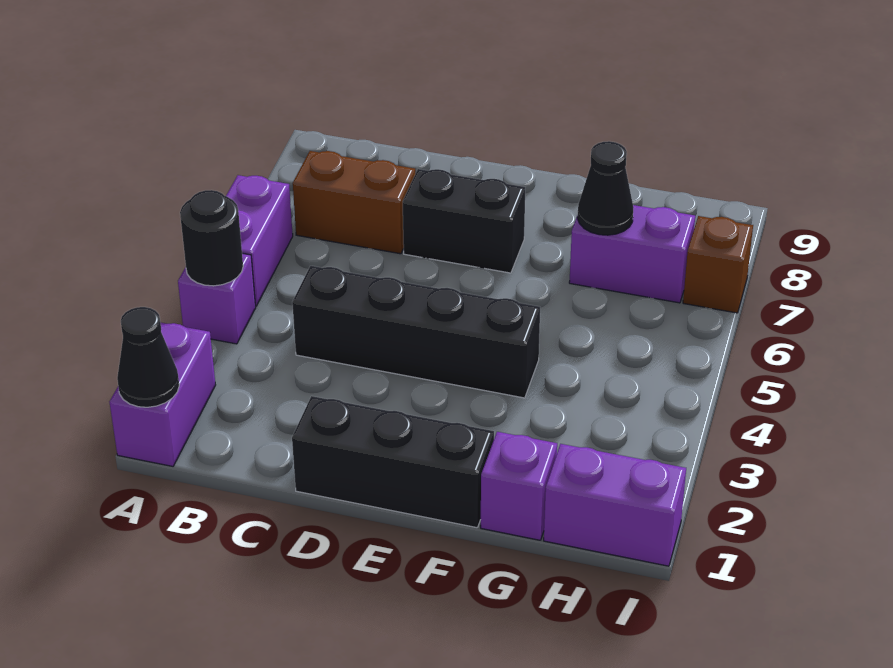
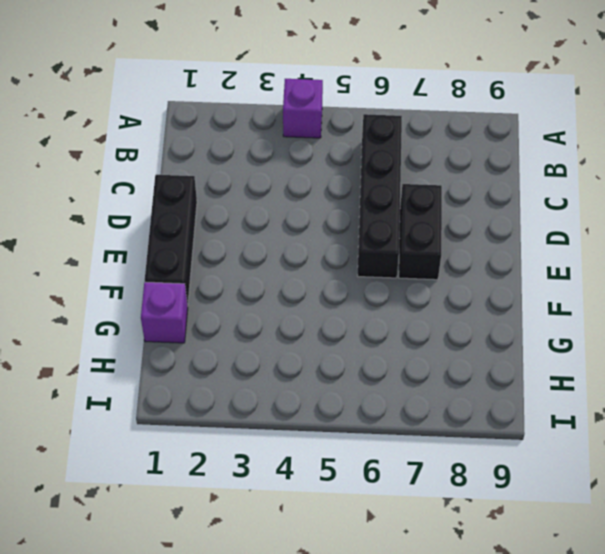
black 1x4 brick [358,114,402,278] -> black 1x4 brick moved to [292,266,540,398]
none -> purple 1x2 brick [110,322,215,466]
none -> purple 1x2 brick [226,175,293,306]
none -> brown 1x2 brick [293,151,415,254]

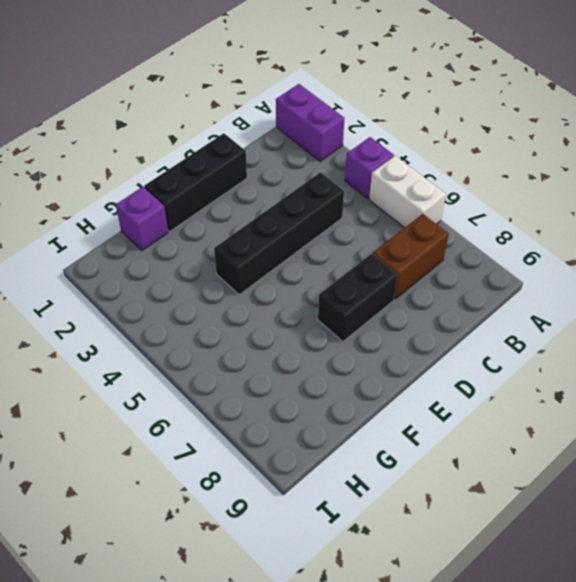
white 1x2 brick [369,156,446,228] -> purple 1x2 brick [226,175,293,306]
none -> purple 1x2 brick [569,205,695,303]
none -> purple 1x2 brick [544,444,686,566]
none -> brown 1x1 brick [683,216,753,313]

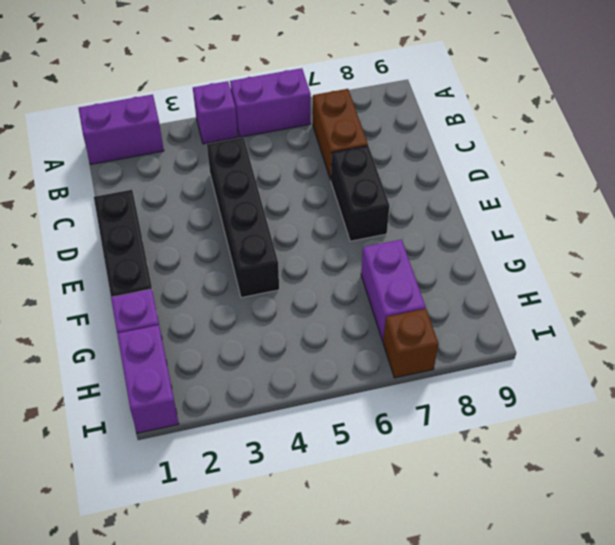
none -> black 1x1 cone [117,307,179,407]
none -> black 1x1 round brick [180,190,243,286]
none -> black 1x1 cone [577,141,634,235]

